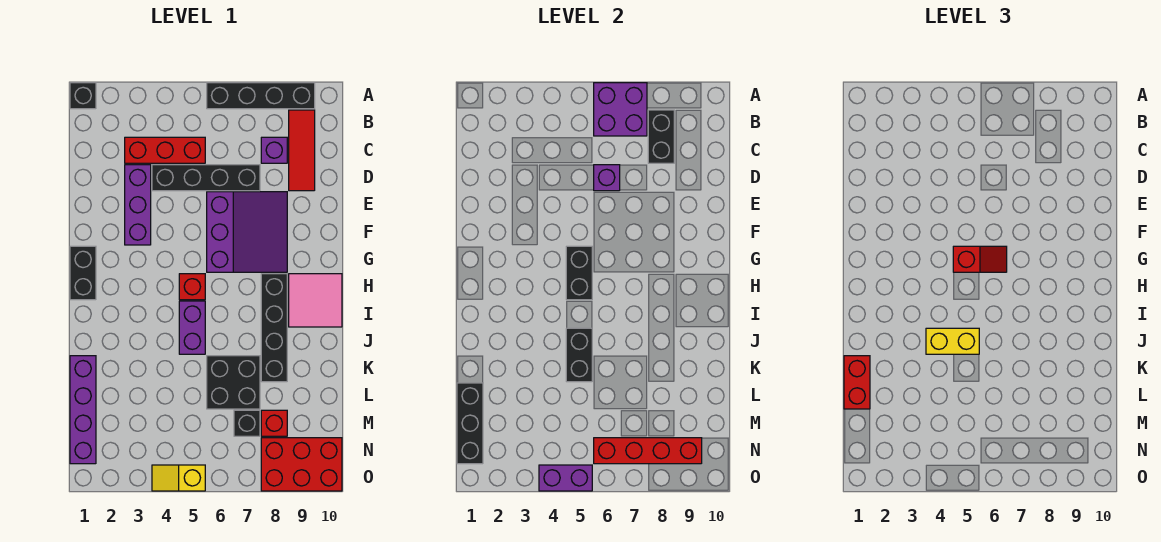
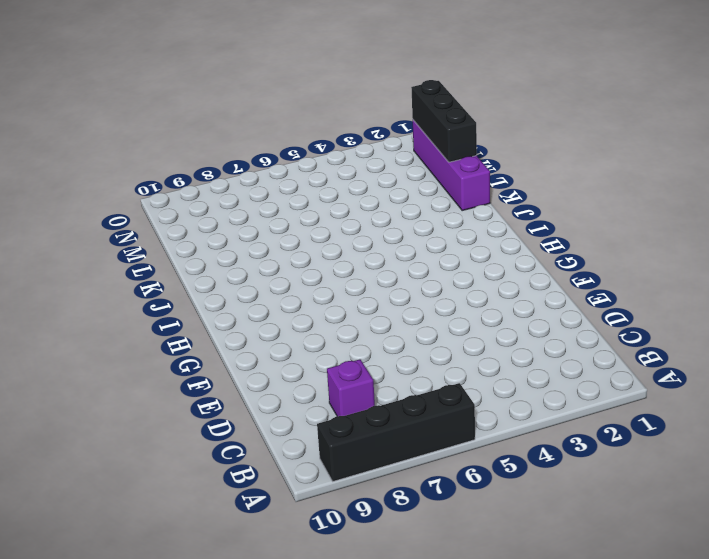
none -> black 1x1 brick [70,83,96,109]
none -> red 1x3 tile [289,110,315,191]
none -> red 1x3 brick [125,137,205,163]
none -> purple 1x3 brick [125,165,151,245]

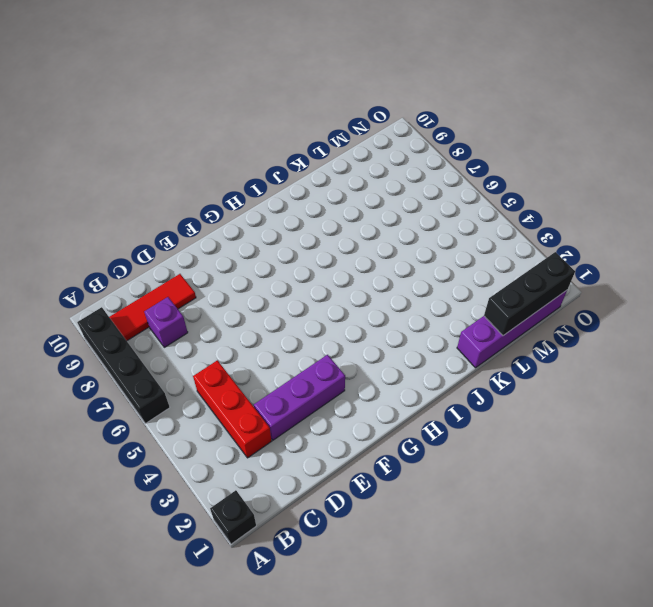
none -> black 1x4 brick [152,165,260,191]
none -> purple 3x3 slope [207,192,287,272]
none -> black 1x2 brick [70,246,96,300]
none -> red 1x1 brick [179,274,205,300]

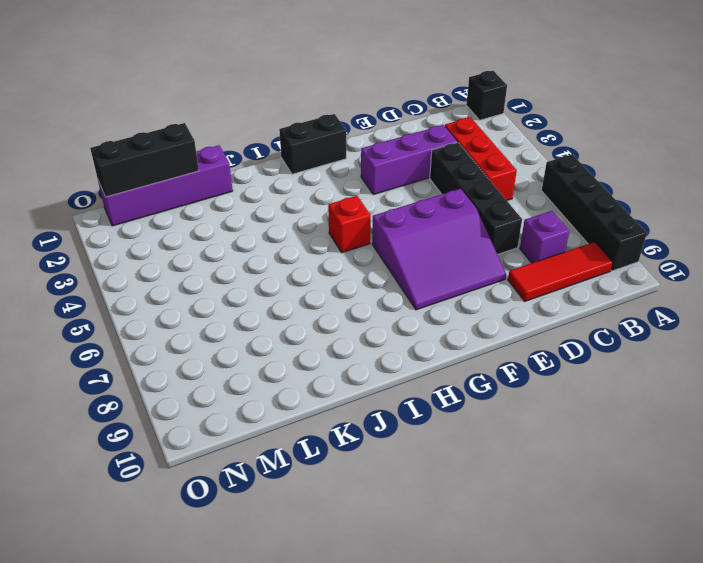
none -> black 1x4 brick [261,274,287,382]
none -> pink 2x2 tile [289,274,342,327]
none -> purple 1x2 brick [179,301,205,354]
none -> black 2x2 brick [207,356,260,409]

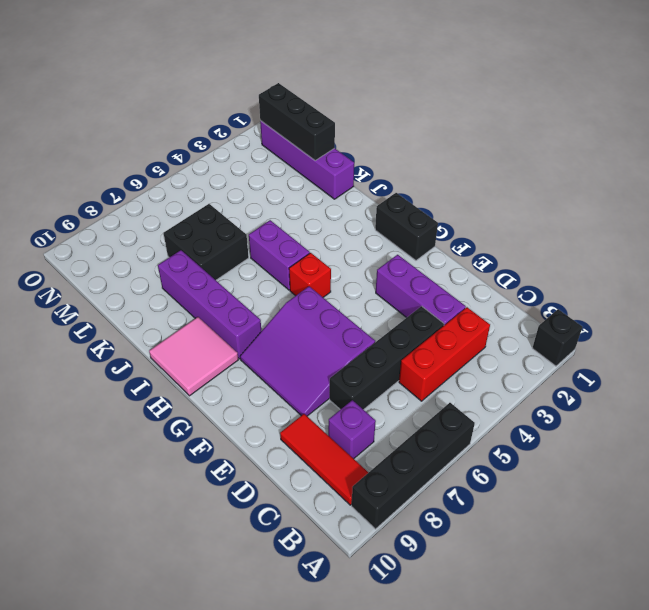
purple 1x4 brick [158,250,261,359] -> black 1x4 brick [261,274,287,382]
none -> black 1x1 brick [234,410,260,436]
none -> red 1x1 brick [261,410,287,436]
none -> red 2x3 brick [261,438,342,491]
none -> yellow 1x2 slope [152,465,205,491]

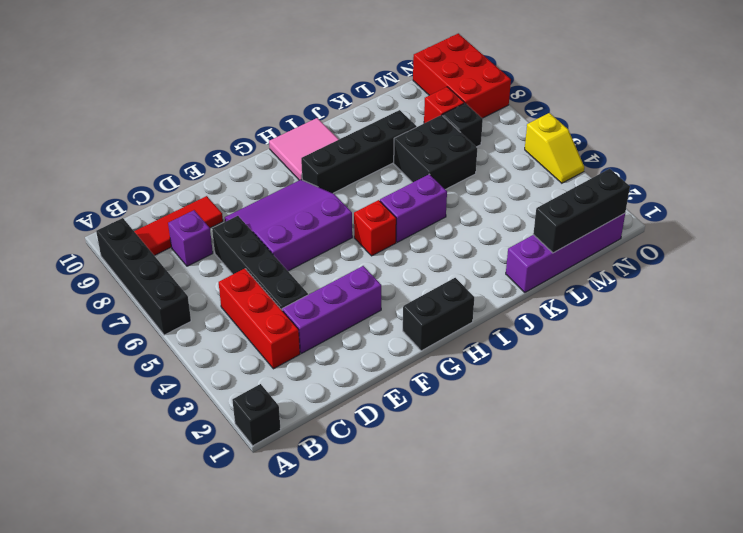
none -> purple 2x2 brick [594,83,647,136]
none -> black 1x2 brick [648,110,674,163]
none -> purple 1x1 brick [594,165,620,191]
none -> black 1x2 brick [566,246,592,300]

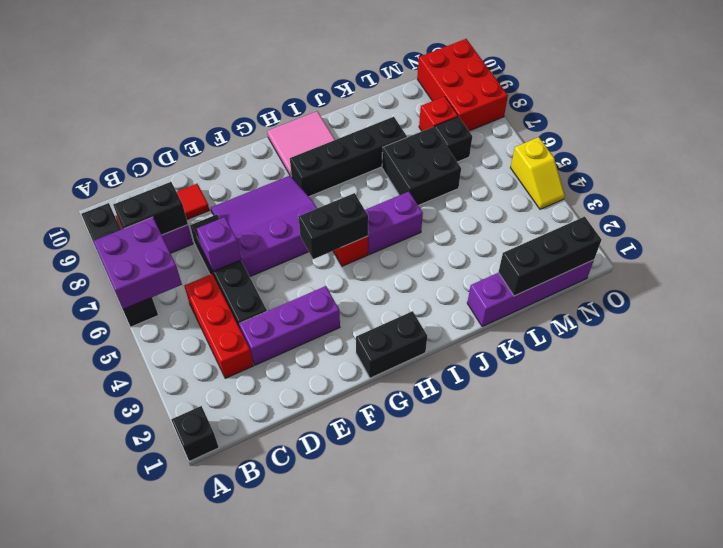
none -> black 1x2 brick [566,328,592,382]
none -> red 1x4 brick [594,438,702,464]
none -> purple 1x2 brick [539,465,592,491]
none -> red 1x2 slope [953,246,1007,272]

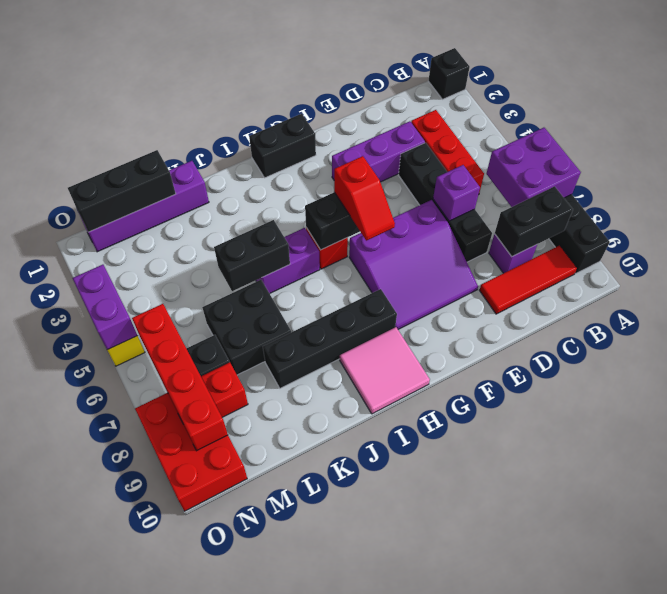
none -> yellow 1x2 brick [926,328,979,354]
none -> red 1x2 brick [844,356,870,409]

